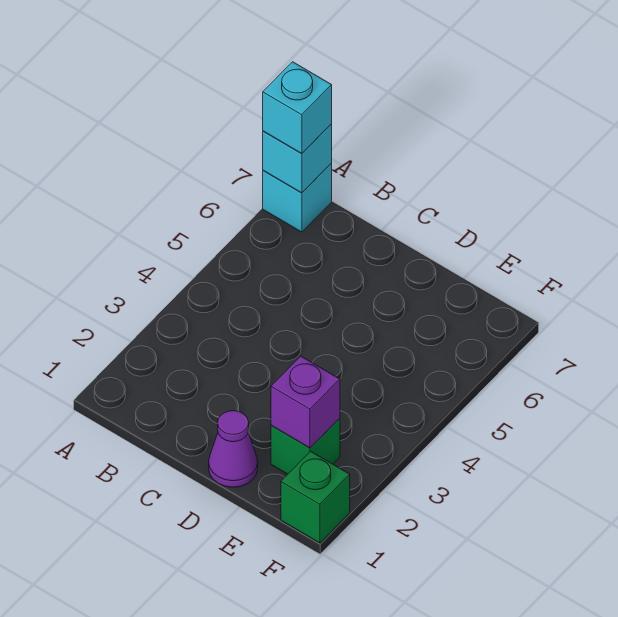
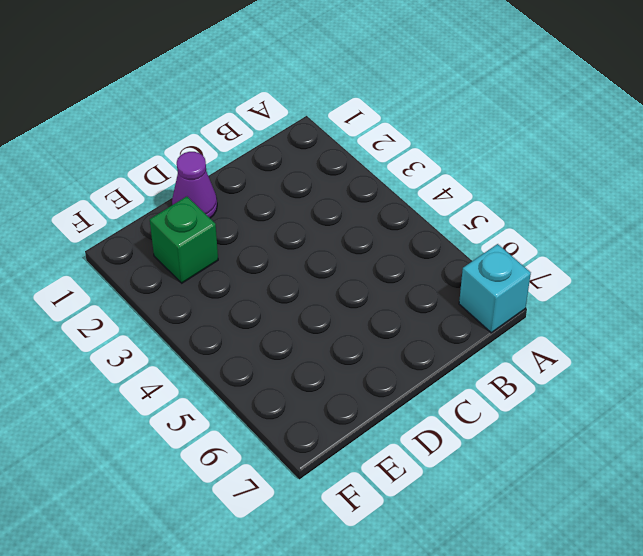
none -> green 1x1 brick [281,451,350,543]
none -> cyan 1x1 brick [263,124,332,193]

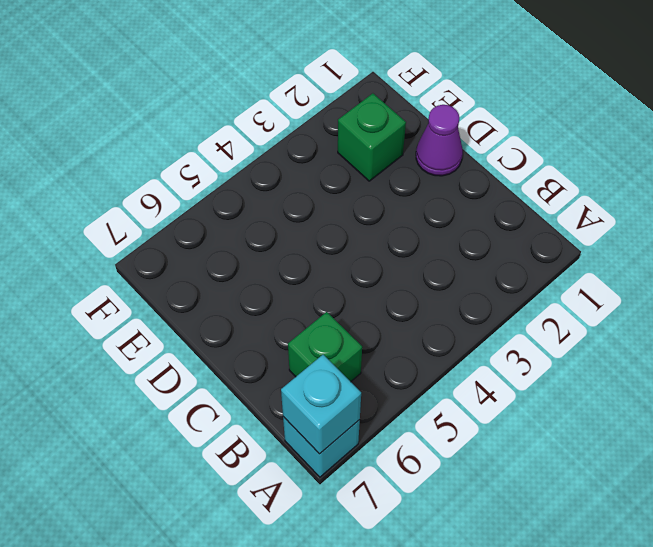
green 1x1 brick [288,312,362,382] -> green 1x1 brick moved to [281,451,350,543]
none -> purple 1x1 brick [271,356,340,448]
none -> cyan 1x1 brick [263,62,332,153]

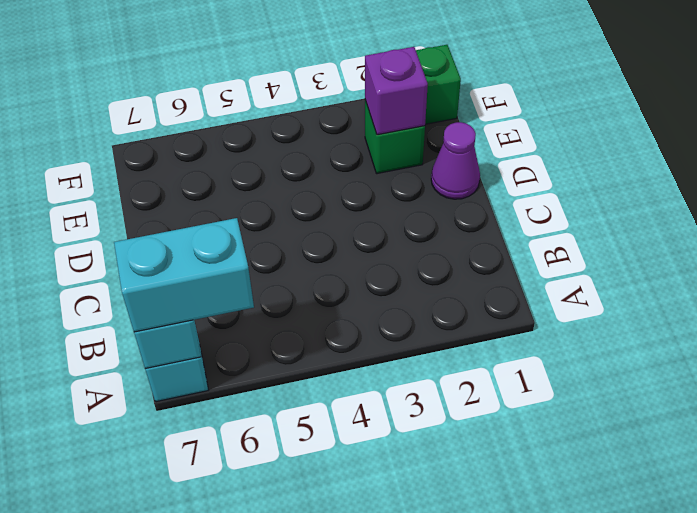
cyan 1x2 brick [114,218,254,332] -> cyan 1x1 brick [263,62,332,153]

